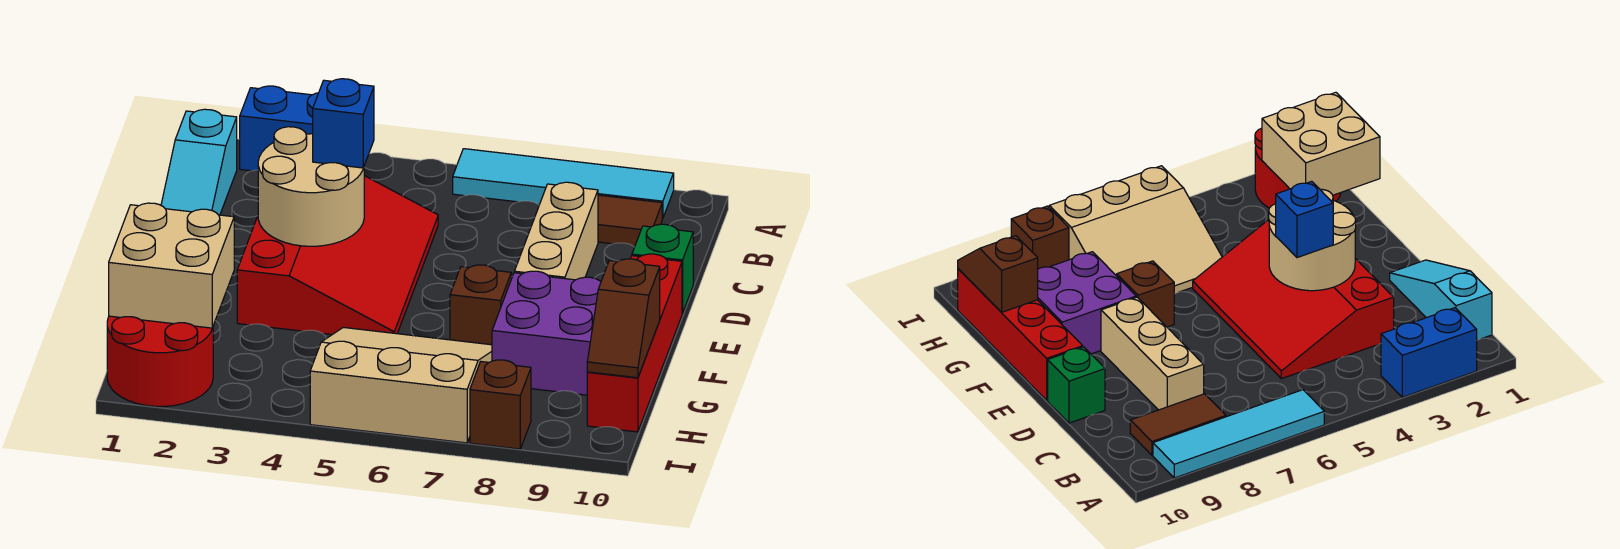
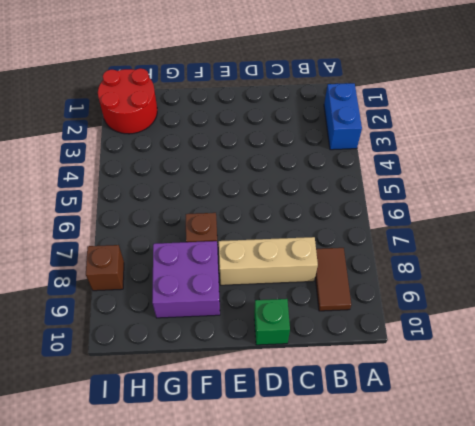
none -> cyan 1x4 tile [453,149,674,219]
none -> cyan 1x3 slope [161,109,237,215]
none -> red 3x4 slope [237,176,438,335]

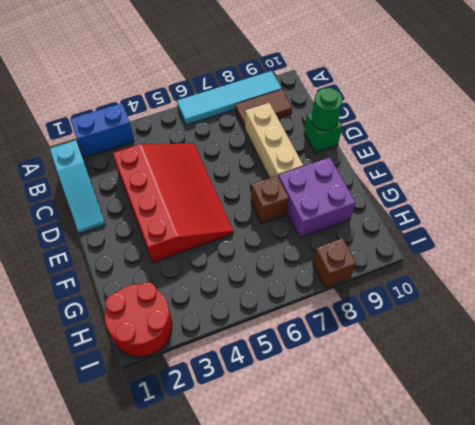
green 1x1 round brick [312,88,342,131] -> none
none -> red 1x4 brick [587,254,682,432]
none -> tan 3x3 slope [310,327,492,443]
none -> tan 2x2 round brick [258,127,364,246]

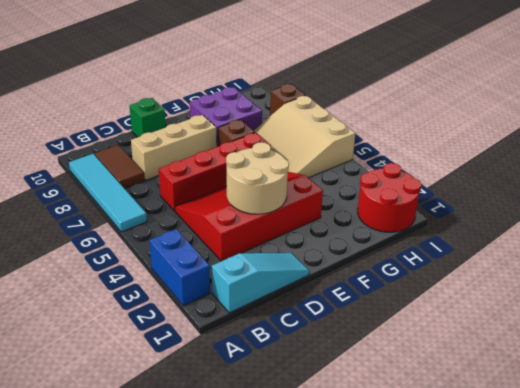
red 1x4 brick [159,133,271,211] -> red 1x4 brick moved to [587,254,682,432]
none -> tan 2x2 brick [109,203,234,328]
none -> brown 1x2 slope [587,259,660,378]
none -> blue 1x1 brick [313,79,374,168]

